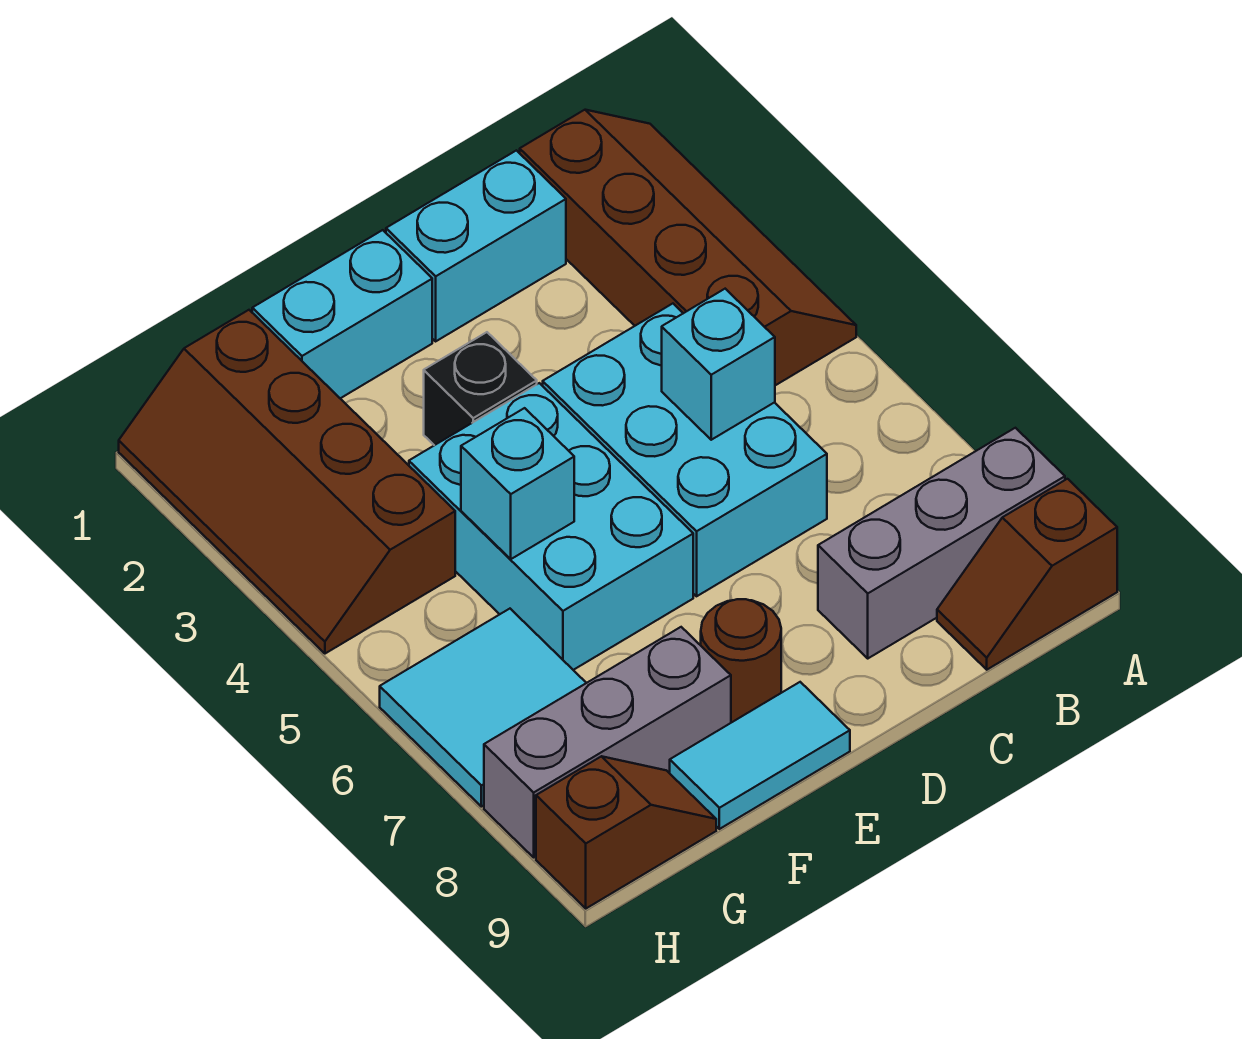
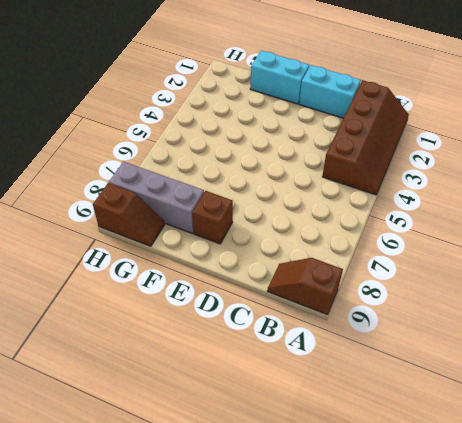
brown 1x1 brick [192,191,233,244] -> brown 1x1 round brick [701,599,781,723]
none -> grey 1x3 brick [818,428,1065,658]
none -> cyan 2x3 brick [543,304,827,596]
none -> black 1x1 brick [424,332,537,445]

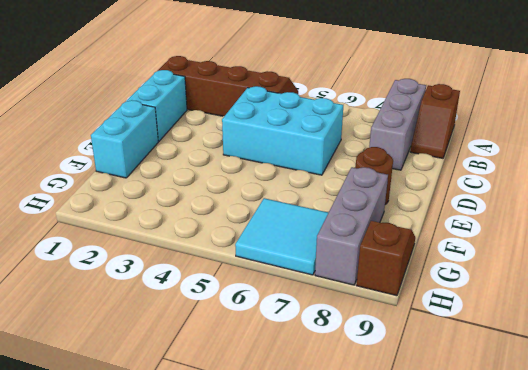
none -> black 1x1 brick [424,332,537,445]
none -> cyan 2x3 brick [409,383,693,670]
none -> cyan 1x2 tile [670,682,850,829]

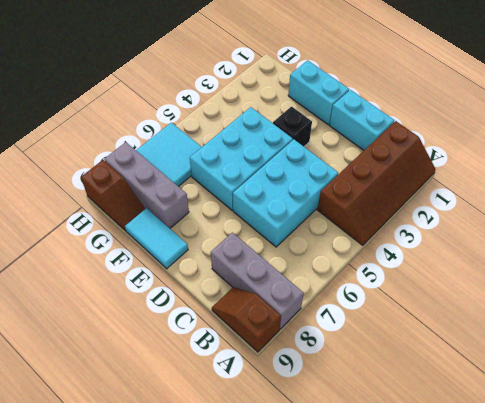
none -> brown 1x1 round brick [701,599,781,723]
none -> brown 2x4 slope [119,310,455,654]
none -> cyan 1x1 brick [662,289,775,440]

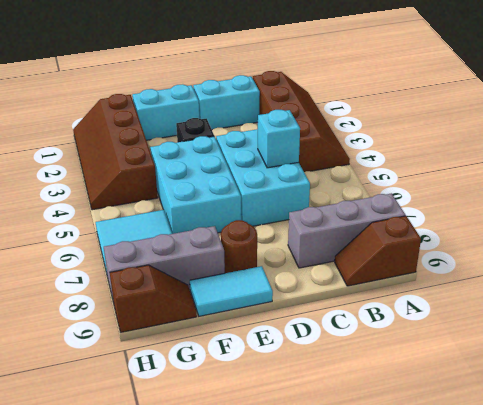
none -> cyan 1x1 brick [461,408,574,559]

